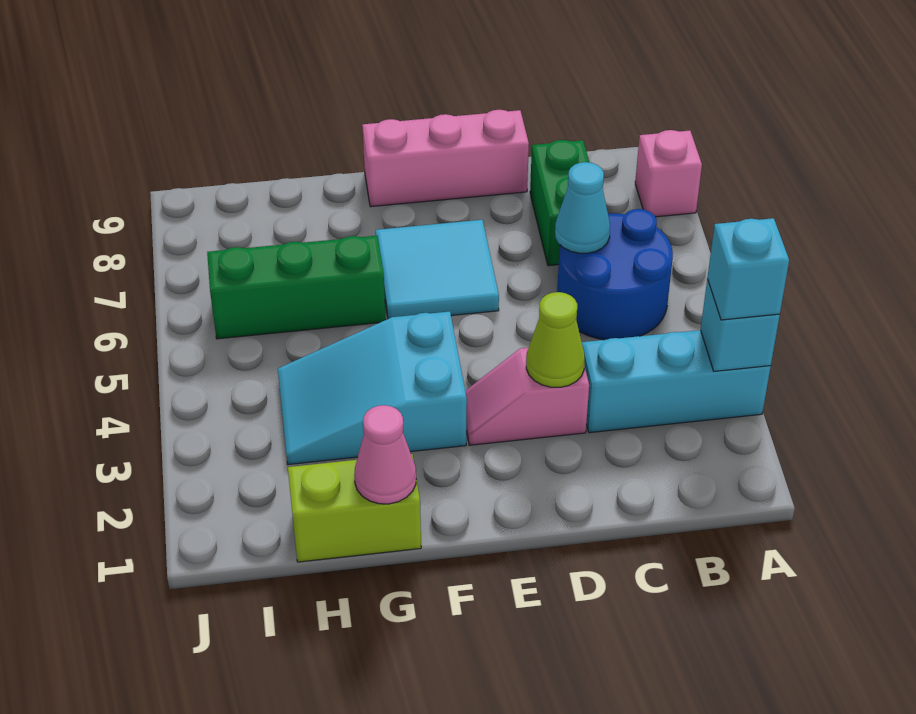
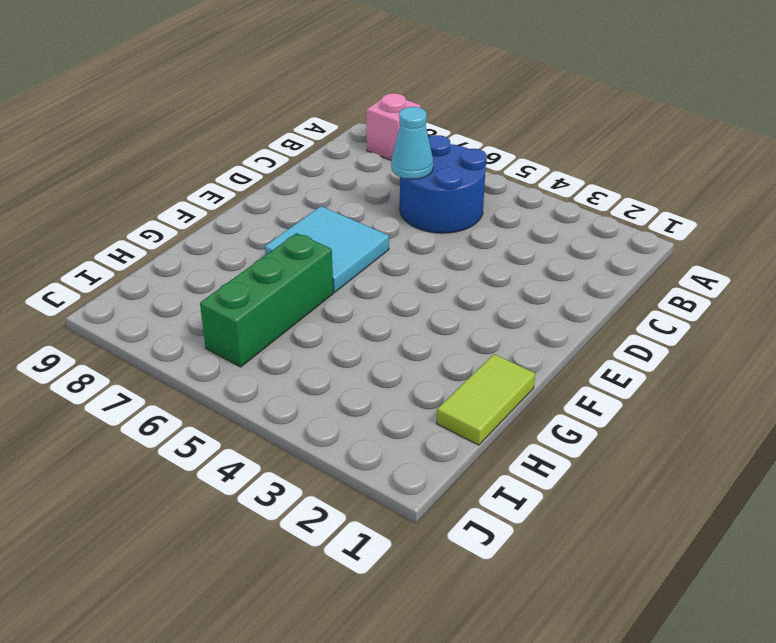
lime 1x2 tile [437,354,535,445] -> lime 1x2 brick [288,454,421,562]
none -> cyan 1x3 brick [582,330,771,433]
none -> green 1x2 brick [530,140,590,266]
none -> pink 1x2 slope [465,348,589,445]

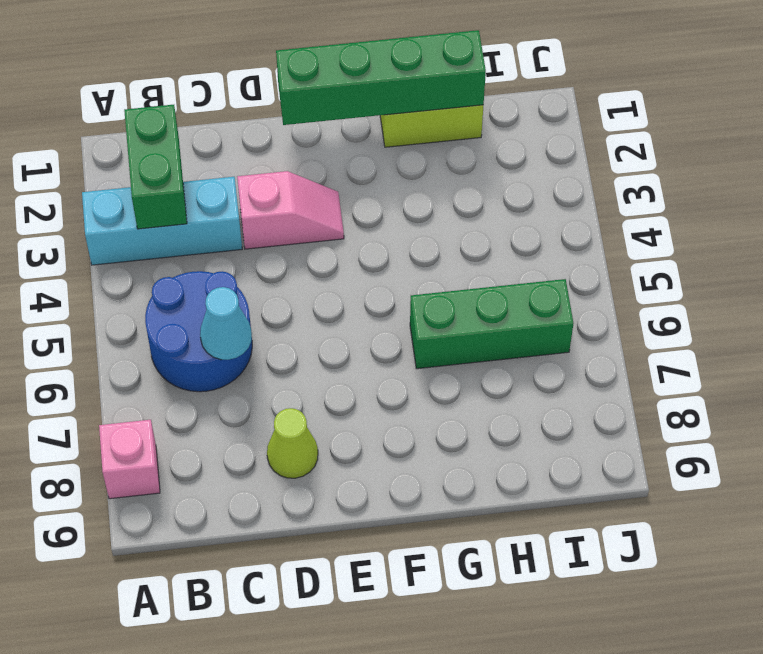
green 1x2 brick [124,105,187,229] -> green 1x2 brick moved to [530,140,590,266]
lime 1x1 cone [267,408,318,478] -> lime 1x1 cone moved to [526,292,585,387]
green 1x4 brick [276,30,486,125] -> pink 1x1 cone [354,405,416,504]
none -> pink 1x3 brick [362,110,529,207]
none -> cyan 2x2 tile [376,220,499,319]
none -> cyan 2x3 slope [278,311,467,465]

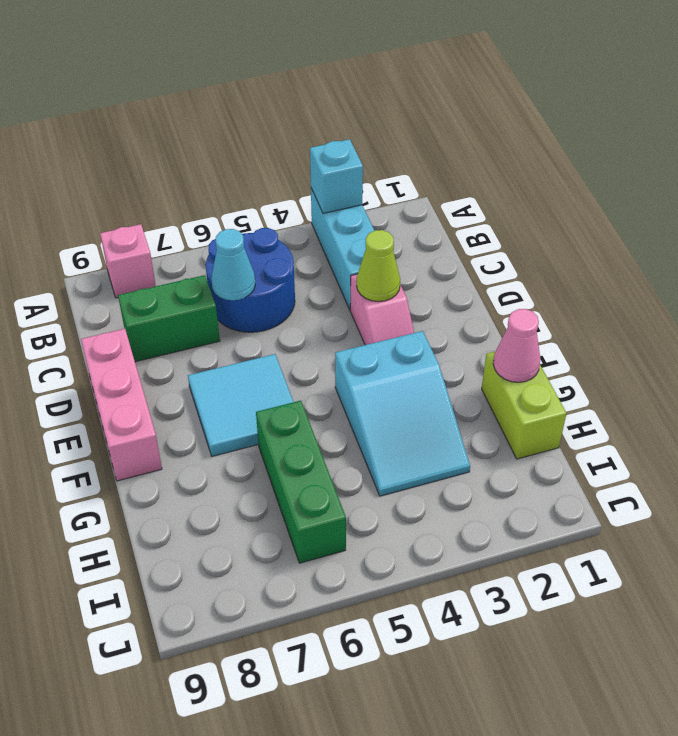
none -> cyan 1x1 brick [707,218,789,320]

